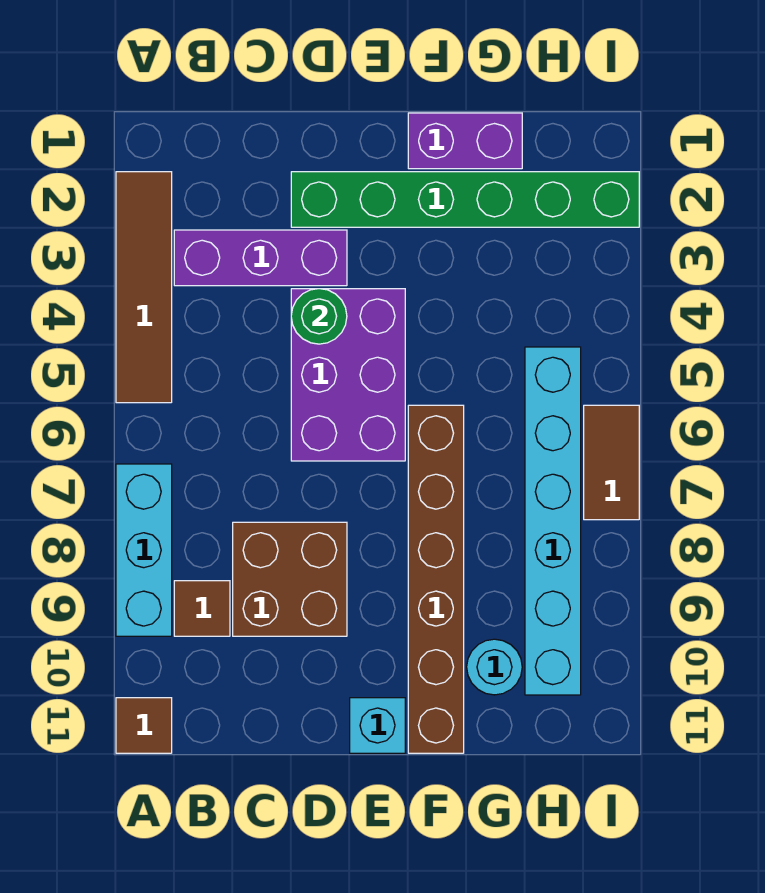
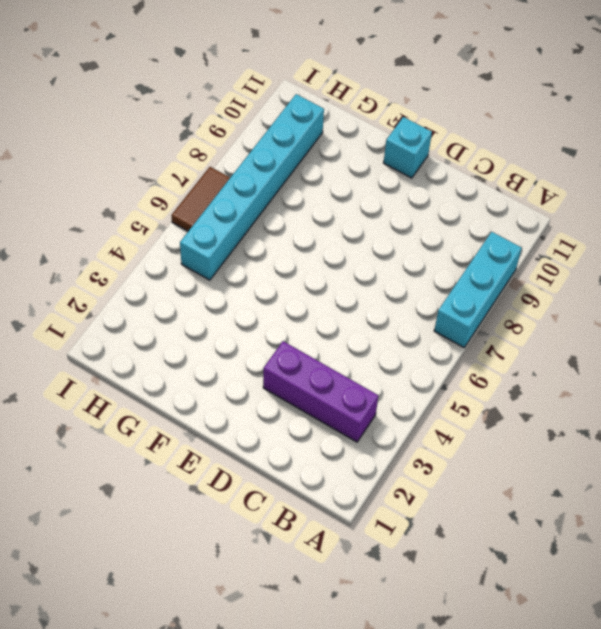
none -> brown 1x4 tile [116,172,172,403]
none -> brown 1x1 tile [116,698,172,753]
none -> brown 1x1 tile [174,581,230,636]

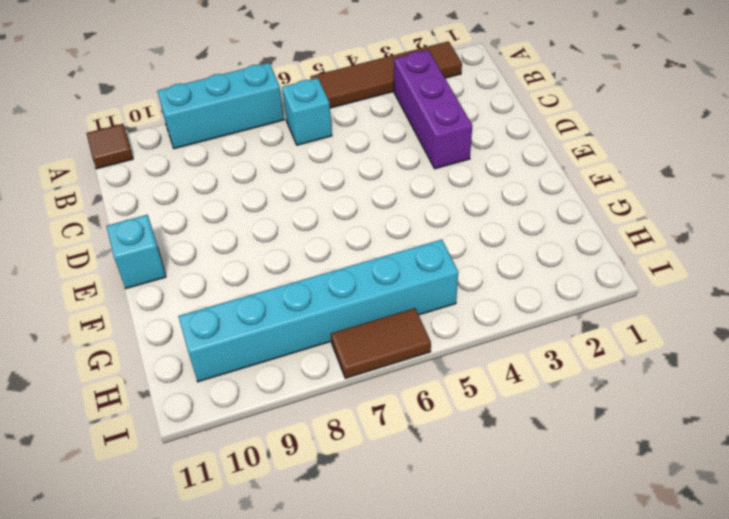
cyan 1x1 brick [282,78,332,145] -> none
none -> brown 1x1 tile [174,581,230,636]
none -> brown 2x2 brick [233,522,347,636]
none -> green 1x6 brick [291,172,639,227]

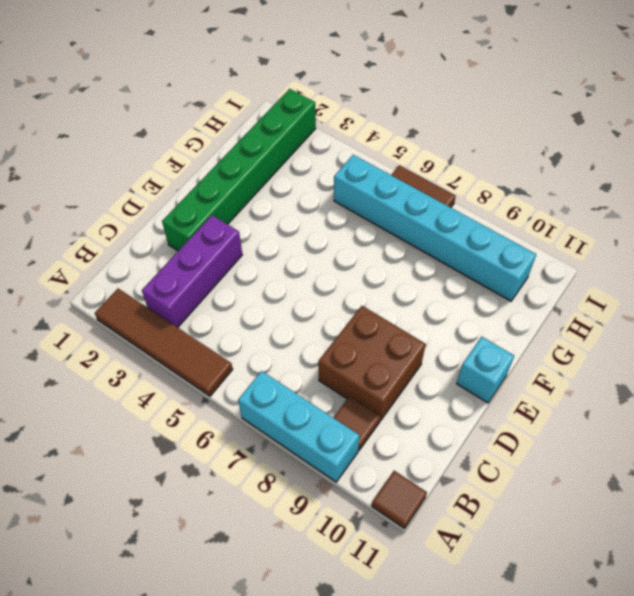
none -> purple 2x3 brick [291,289,405,461]
none -> purple 1x2 brick [408,113,522,169]
none -> brown 1x6 brick [408,405,464,753]

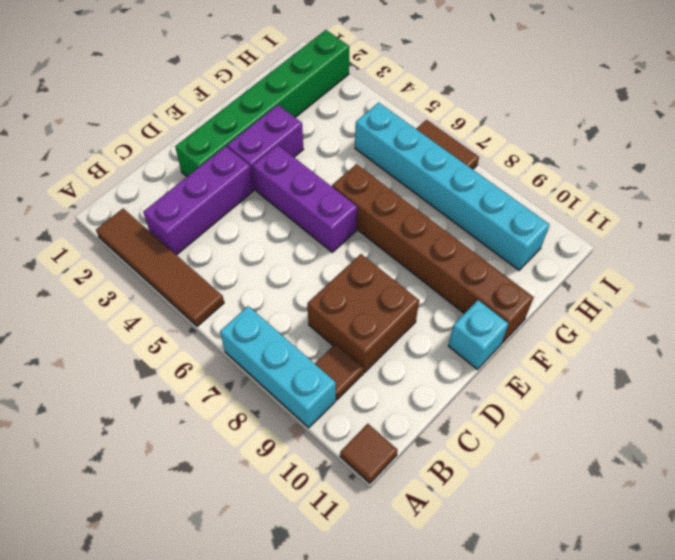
purple 1x2 brick [227,105,303,190] -> purple 1x2 brick moved to [408,113,522,169]
purple 1x3 brick [253,145,357,252] -> purple 2x3 brick [291,289,405,461]
none -> cyan 1x1 round brick [467,639,522,695]
none -> green 1x1 round brick [291,289,347,344]

